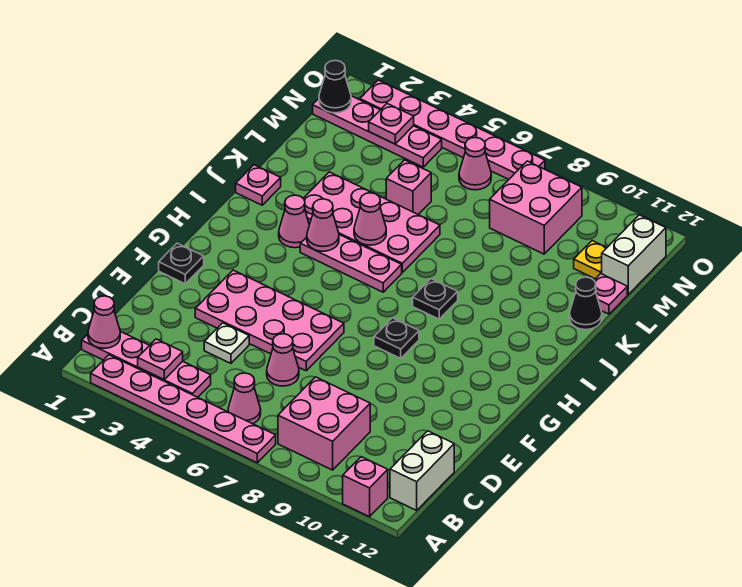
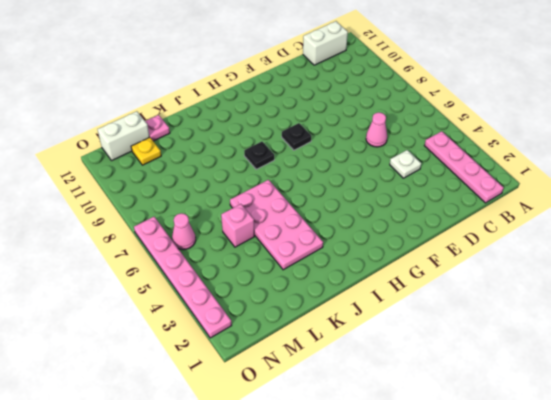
none -> pink 1x6 plate [91,355,276,463]
none -> pink 1x1 brick [343,457,388,517]
none -> pink 1x1 cone [228,373,261,424]
none -> pink 2x2 brick [278,377,370,470]

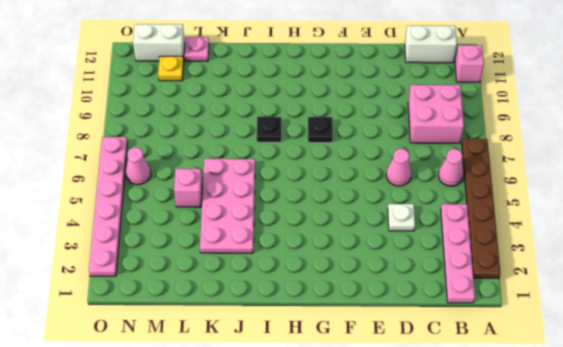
brown 1x6 plate [462,139,500,279] -> pink 1x6 plate [91,355,276,463]
none -> pink 2x4 plate [195,270,344,371]
none -> black 1x1 plate [159,243,204,284]
none -> pink 1x1 cone [279,195,309,248]
none -> pink 1x3 plate [300,235,402,292]

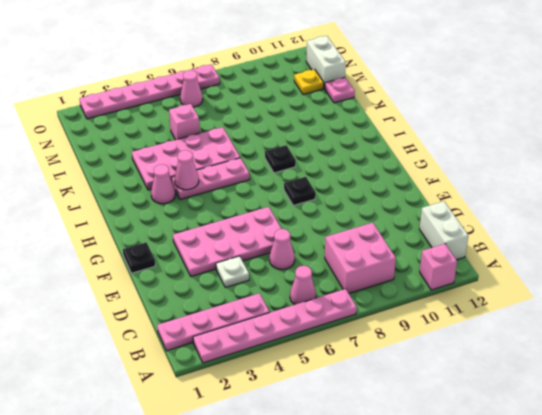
none -> pink 1x1 plate [236,165,281,205]
none -> black 1x1 cone [570,277,602,330]
none -> pink 2x2 brick [490,161,582,254]
none -> pink 1x4 plate [313,96,442,167]

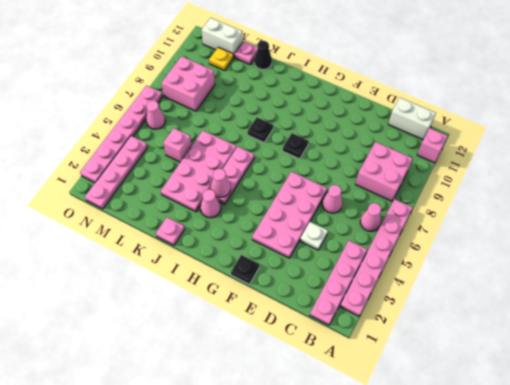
none -> pink 1x1 cone [88,296,120,348]
none -> pink 1x1 plate [138,339,183,379]
none -> pink 1x1 cone [354,193,386,245]
none -> black 1x1 cone [319,60,351,113]

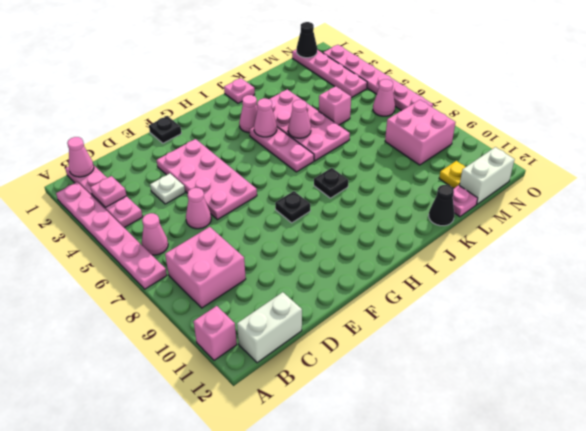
none -> pink 1x1 plate [369,104,414,144]

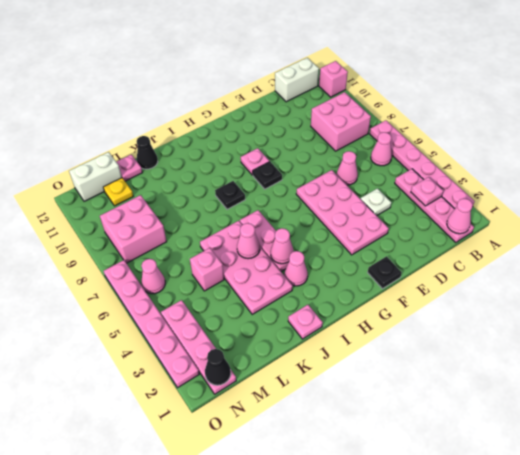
pink 1x1 plate [241,148,270,175] -> pink 1x1 plate moved to [369,104,414,144]

